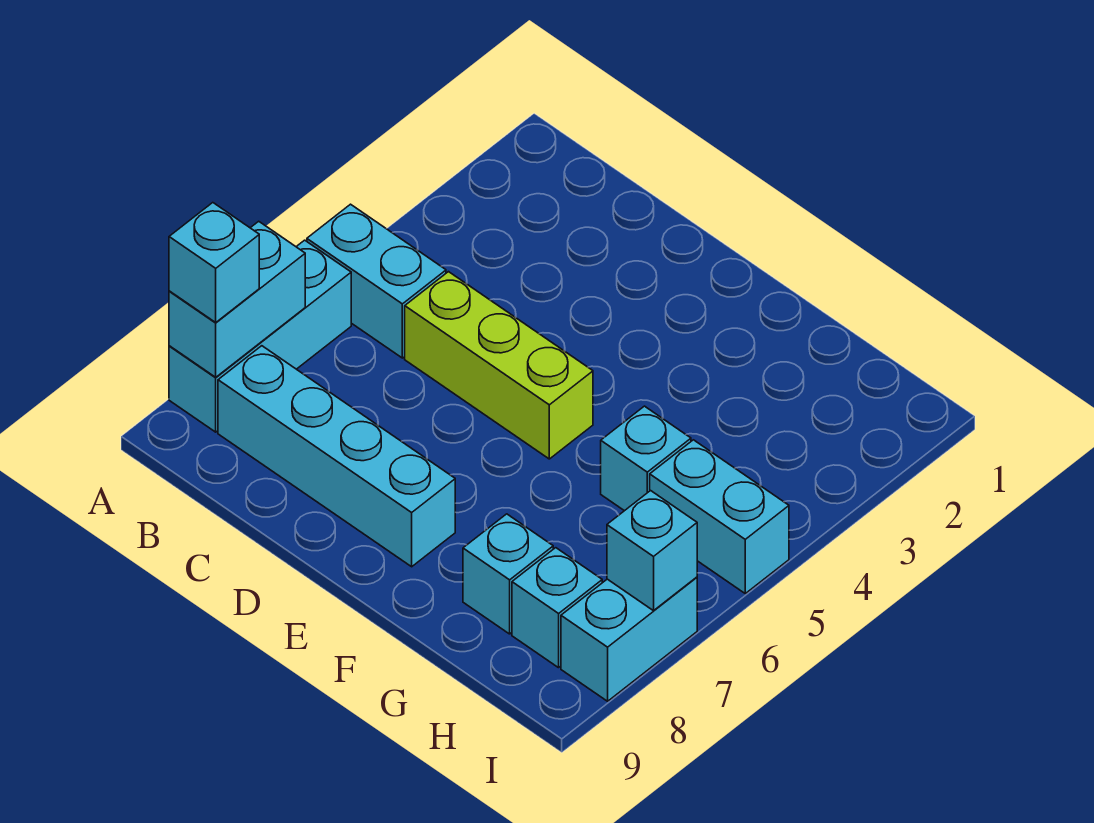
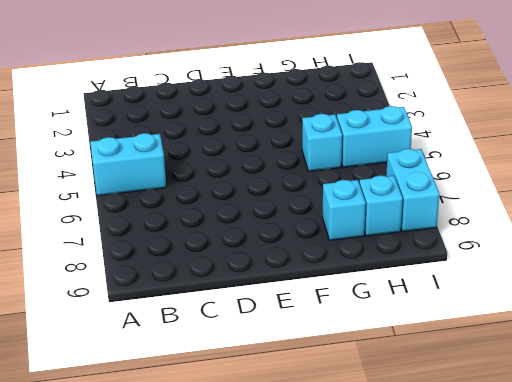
none -> cyan 1x3 brick [169,240,351,432]
none -> cyan 1x4 brick [218,346,455,567]
none -> lime 1x3 brick [405,272,593,459]

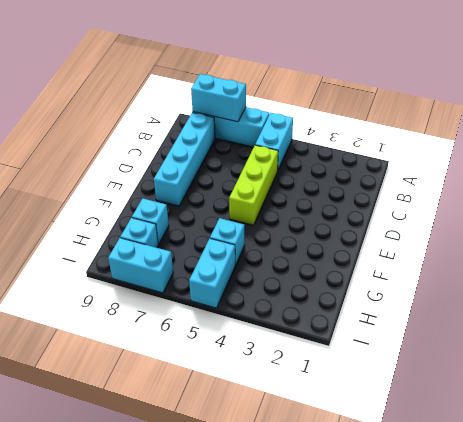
none -> cyan 1x1 brick [607,491,697,611]
none -> cyan 1x1 brick [169,203,259,322]

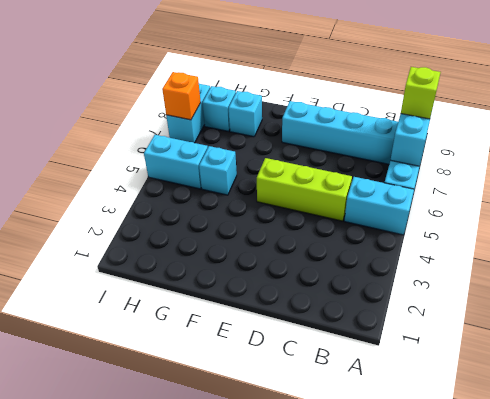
lime 1x1 brick [401,67,441,119] -> cyan 1x1 brick [169,203,259,322]
orange 1x1 brick [162,72,201,120] -> cyan 1x1 brick [607,491,697,611]

